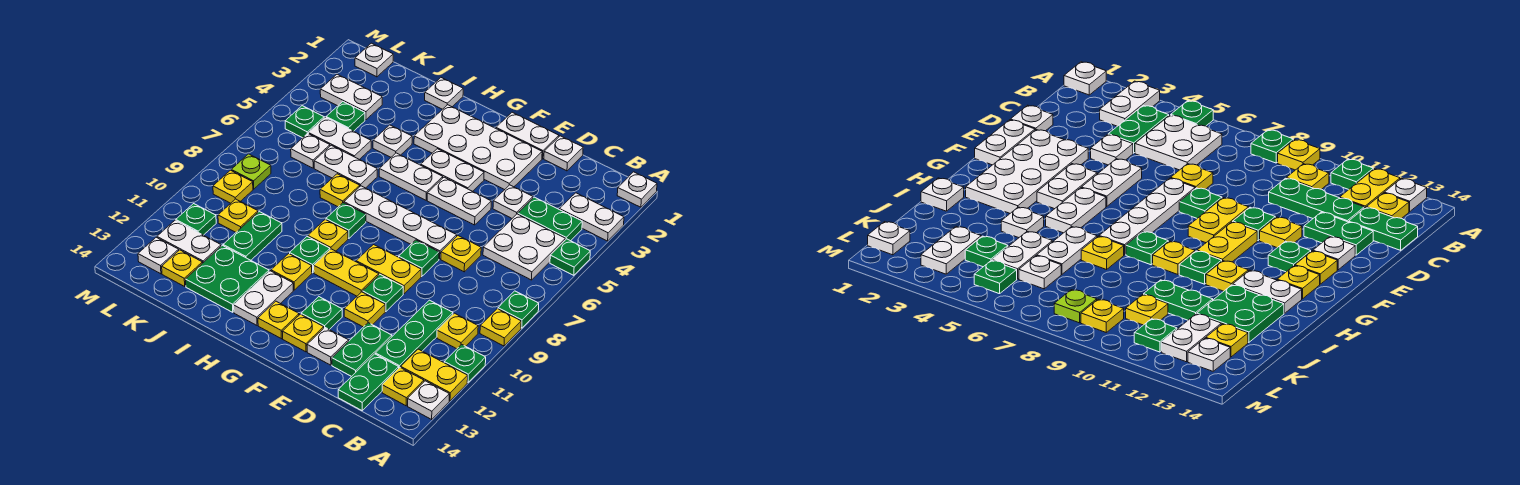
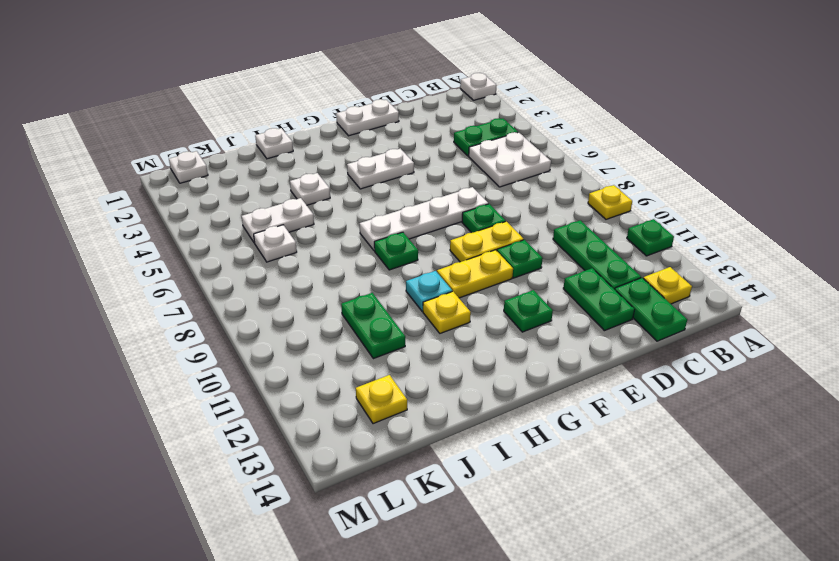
cyan 1x1 plate [406,271,452,311] -> green 1x1 plate [290,237,330,273]
none -> white 1x2 plate [560,193,624,241]
none -> green 1x1 plate [550,239,590,275]
none -> green 1x1 plate [498,291,539,328]
none -> yellow 1x2 plate [401,349,468,401]

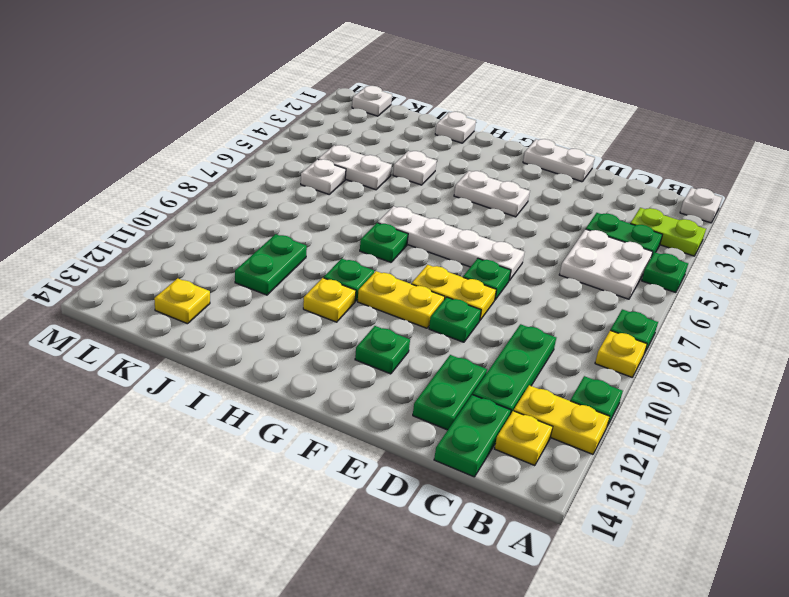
lime 1x2 plate [630,208,706,256] -> white 1x2 plate [560,193,624,241]
none -> white 1x1 plate [408,381,449,419]
none -> yellow 1x1 plate [437,313,478,349]
none -> white 1x1 plate [544,136,583,171]
none -> white 1x1 plate [493,185,533,218]

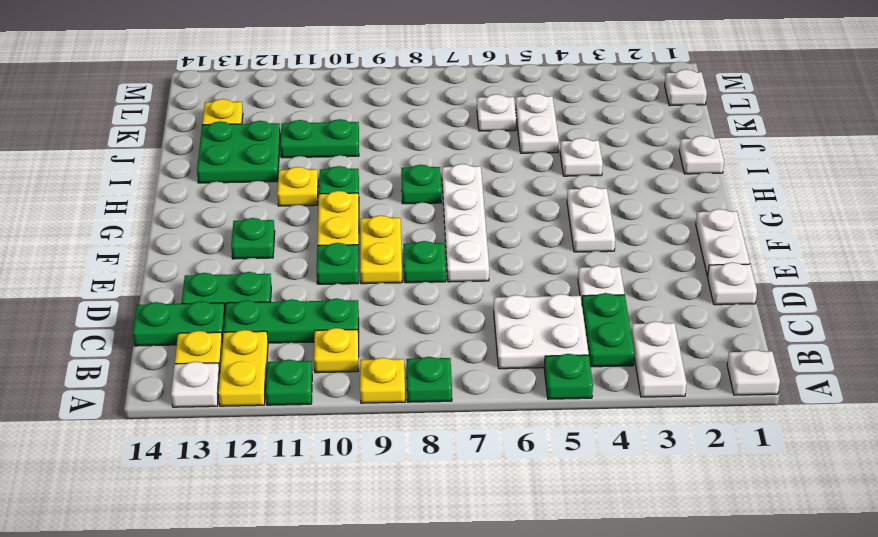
none -> yellow 1x1 plate [441,236,481,272]
none -> white 2x4 plate [414,105,542,190]
none -> white 1x2 plate [427,177,491,225]
none -> yellow 1x1 plate [344,292,385,327]

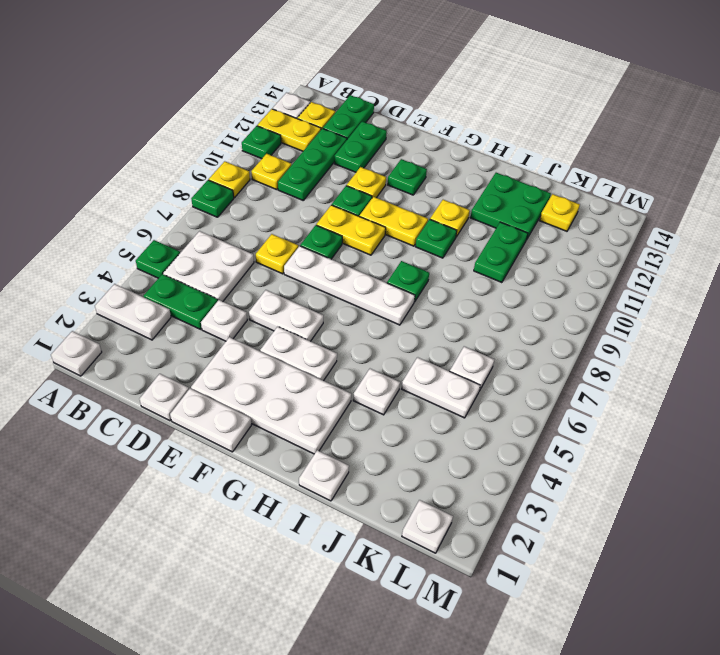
none -> white 1x1 plate [307,328,349,365]
none -> yellow 1x1 plate [282,314,324,352]
none -> white 1x2 plate [379,153,443,200]
none -> yellow 1x1 plate [258,301,299,339]

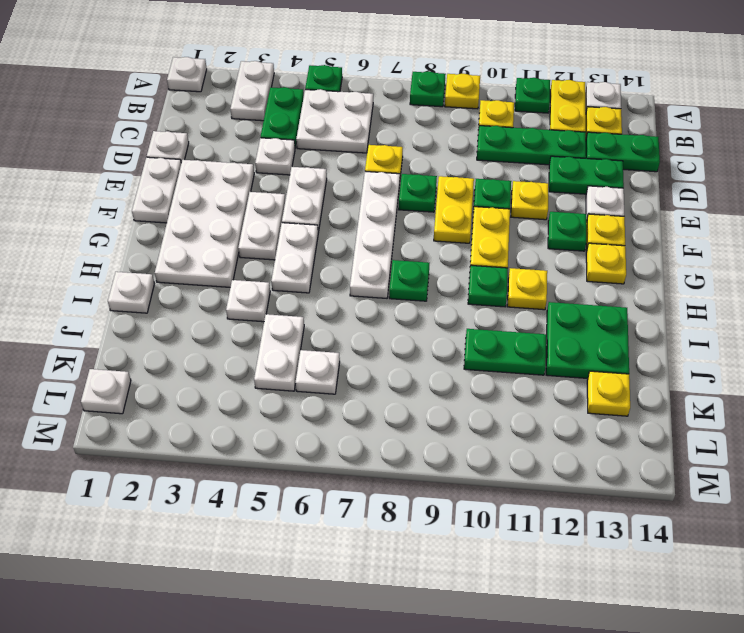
none -> yellow 1x1 plate [308,219,348,251]
none -> white 1x2 plate [234,271,293,325]
none -> white 1x2 plate [314,145,377,188]
none -> yellow 1x1 plate [320,174,360,207]

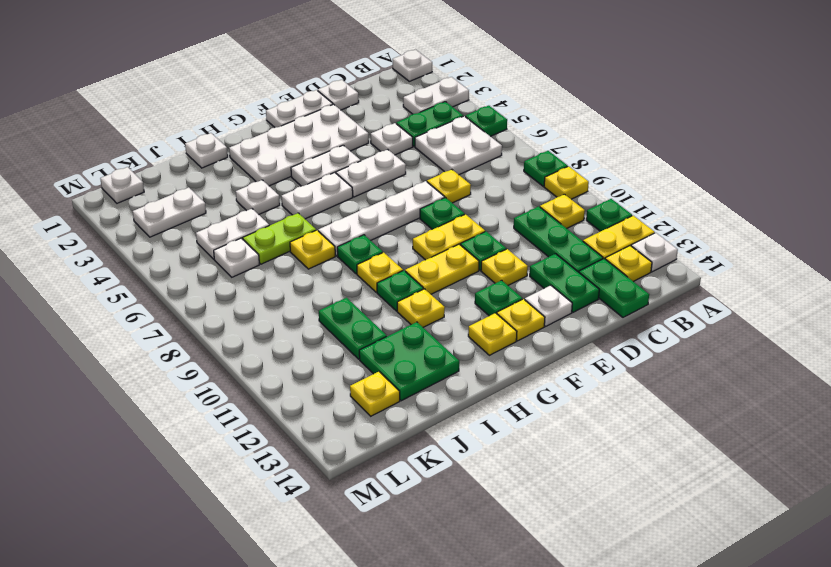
lime 1x2 plate [243,213,316,264] -> white 1x2 plate [314,145,377,188]
none -> white 1x2 plate [234,271,293,325]
none -> green 1x1 plate [326,102,365,131]
none -> yellow 1x1 plate [218,199,258,232]
none -> white 1x2 plate [157,221,221,263]

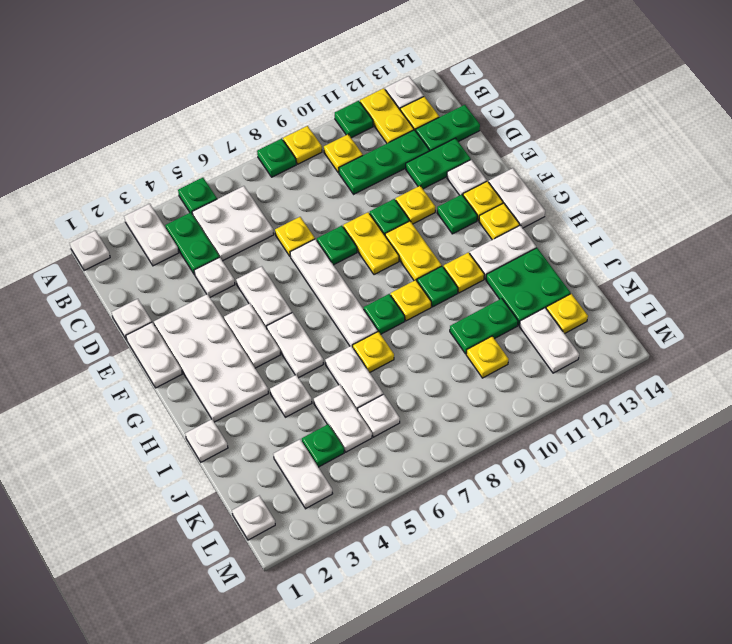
white 1x2 plate [489,168,545,228] -> none
none -> green 1x1 plate [285,106,324,138]
none -> lime 1x1 plate [231,154,271,189]
none -> yellow 1x1 plate [213,170,253,203]
none -> green 1x1 plate [176,204,216,235]

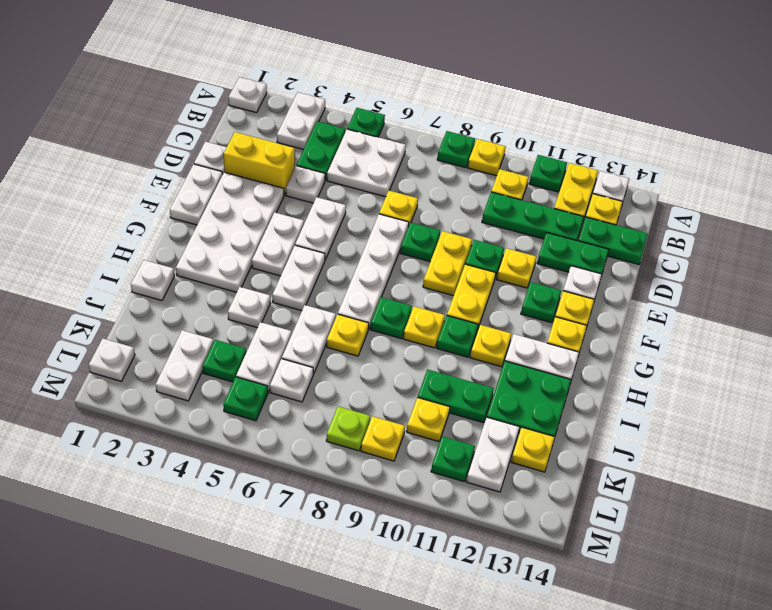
yellow 1x2 brick [224,132,295,195] -> none
none -> white 1x1 plate [138,237,179,274]

